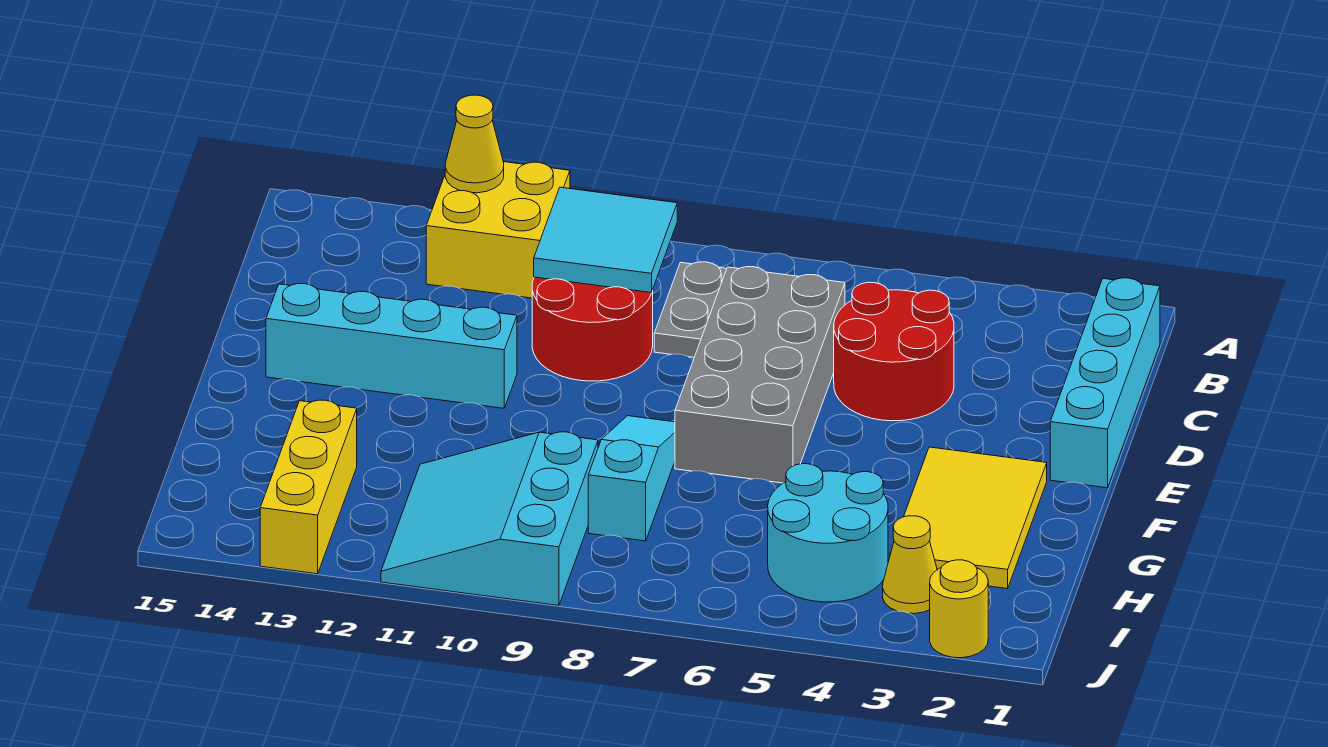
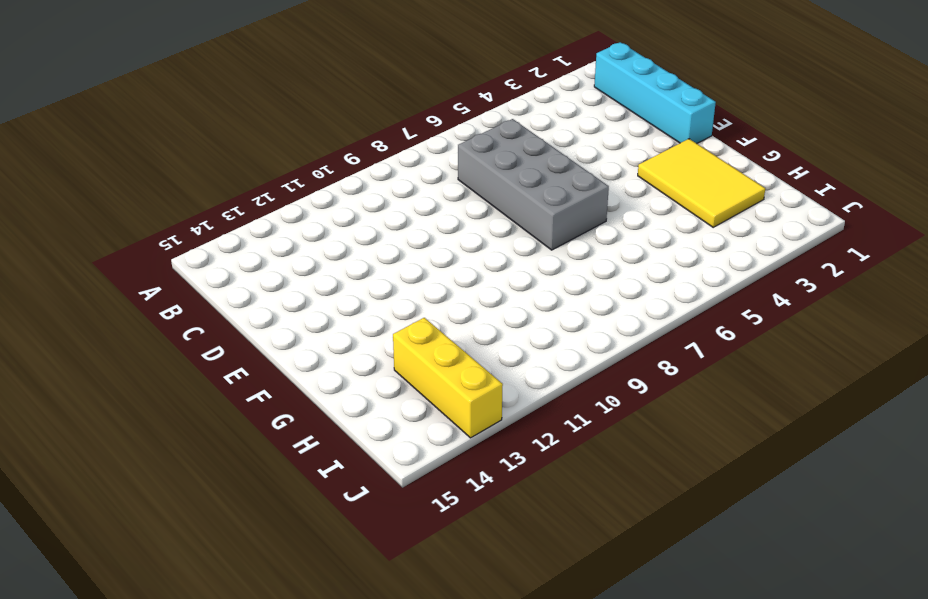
none -> yellow 2x2 brick [426,162,570,298]
none -> grey 1x2 plate [654,262,727,357]
none -> red 2x2 round brick [834,282,954,421]

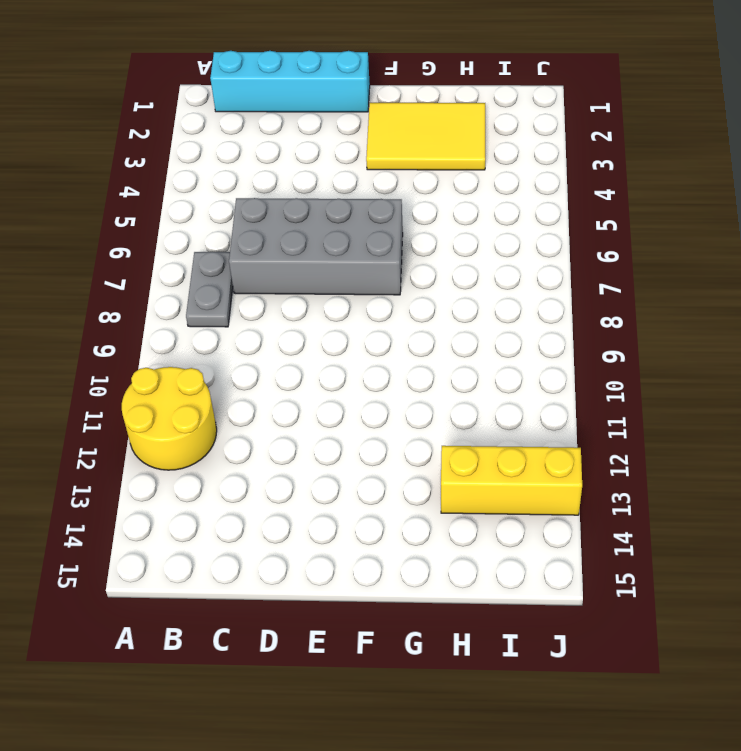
yellow 2x2 round brick [122,367,217,470] -> yellow 2x2 brick [426,162,570,298]
grey 1x2 plate [186,252,233,327] -> grey 1x2 plate turned to [654,262,727,357]
none -> red 2x2 round brick [834,282,954,421]
none -> red 2x2 round brick [532,277,653,381]
none -> cyan 1x4 brick [266,284,517,408]

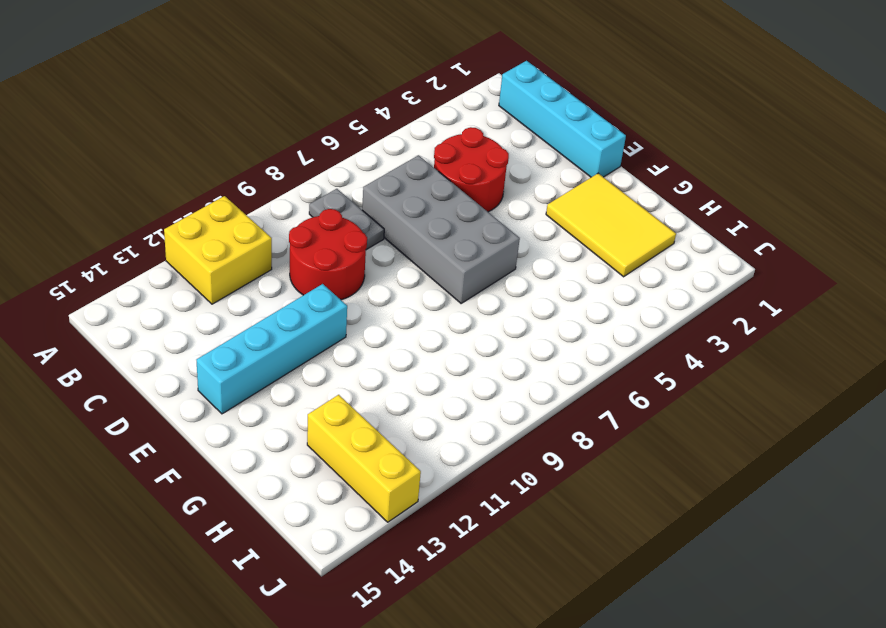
none -> cyan 1x3 slope [588,416,675,541]
none -> cyan 2x2 round brick [768,464,888,602]
none -> cyan 3x3 slope [381,432,598,606]

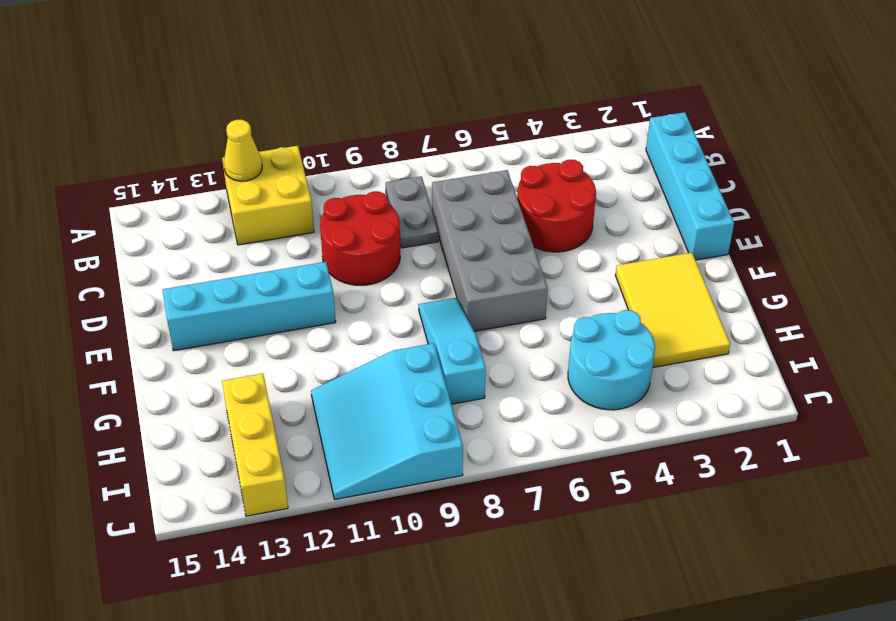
none -> yellow 1x1 cone [883,516,937,614]
none -> yellow 1x1 round brick [930,560,988,658]
none -> cyan 2x2 tile [534,187,677,293]

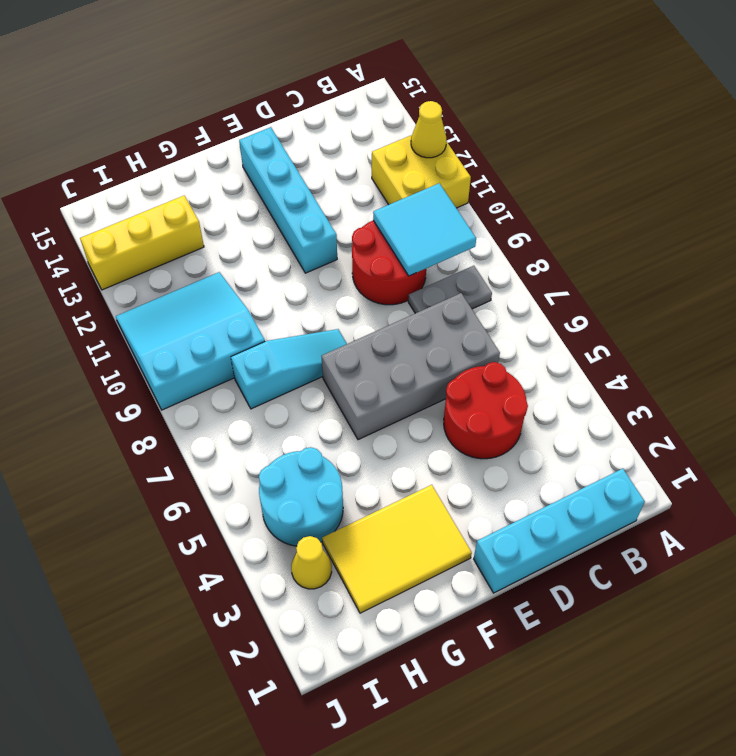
none -> yellow 1x1 round brick [930,560,988,658]

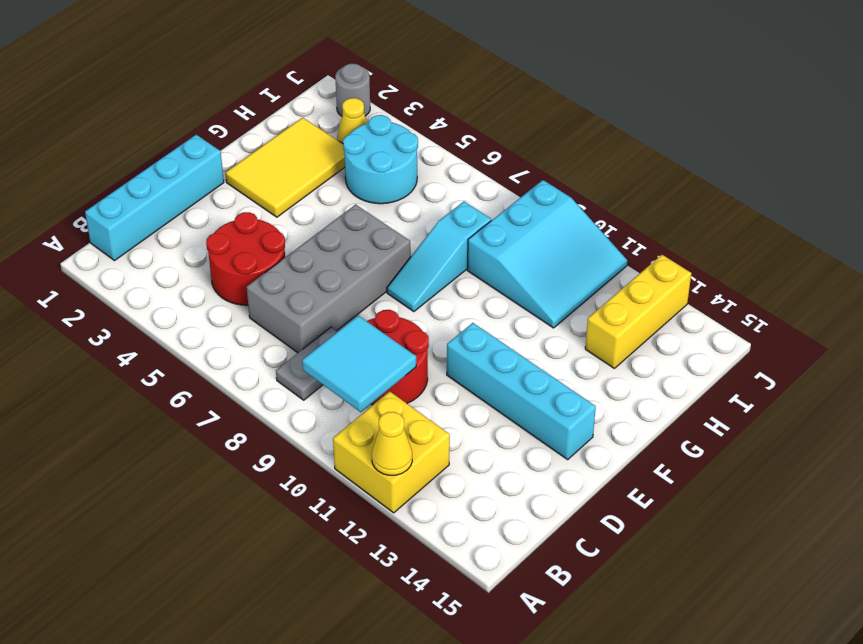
grey 1x1 round brick [335,64,370,116] -> yellow 1x1 round brick [930,560,988,658]

